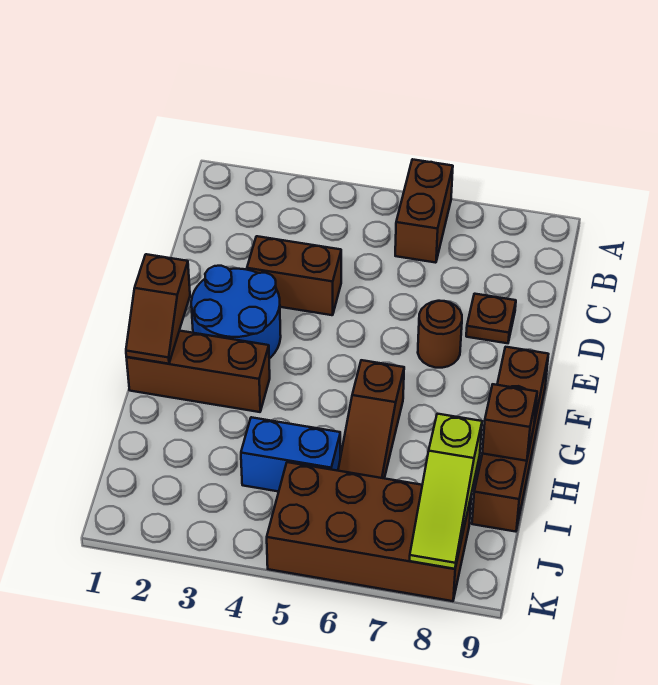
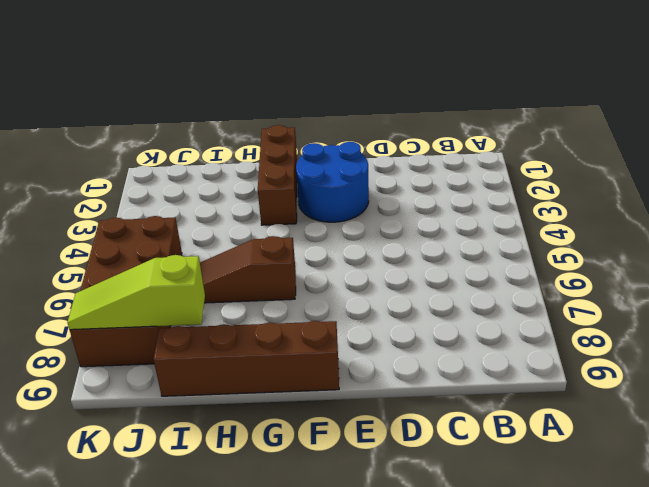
none -> brown 1x2 brick [395,159,453,263]
none -> brown 1x2 brick [247,236,341,315]
none -> brown 1x1 plate [466,294,516,343]

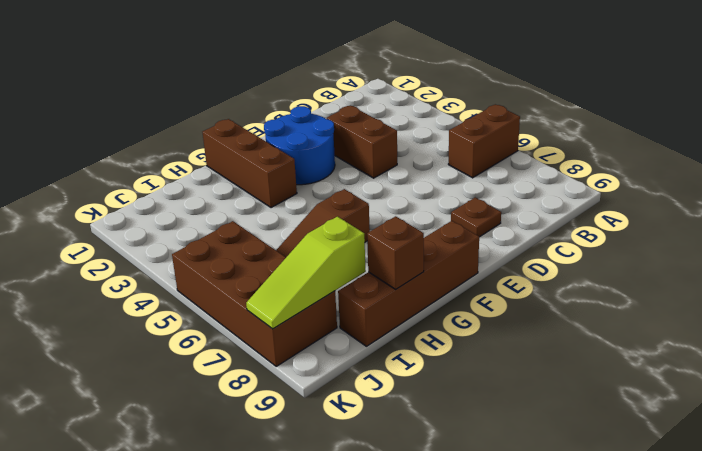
none -> brown 1x1 round brick [418,301,462,368]
none -> blue 1x2 brick [241,417,340,492]
none -> brown 1x2 slope [126,254,190,364]

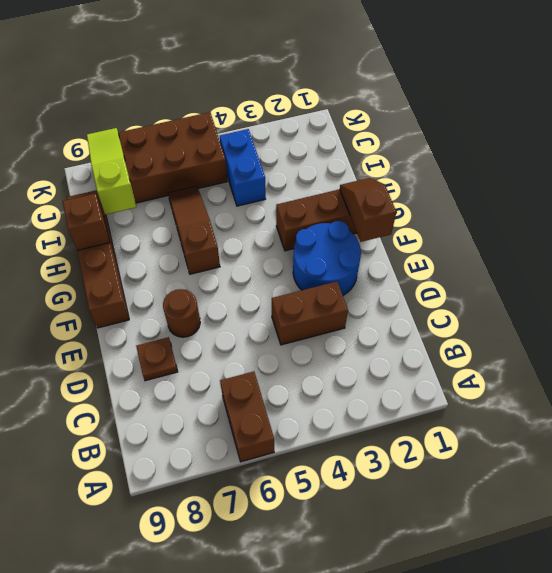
blue 1x2 brick [220,129,266,206] -> blue 1x2 brick turned to [241,417,340,492]

